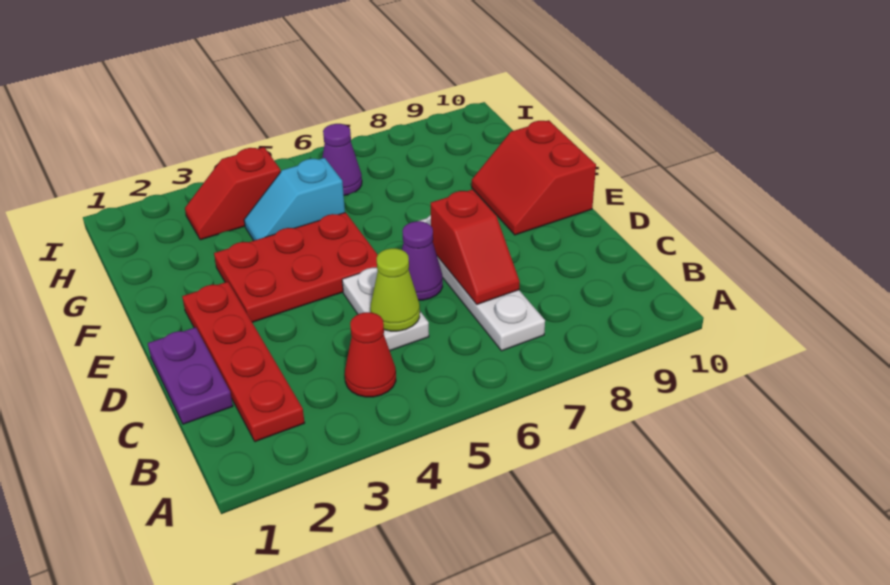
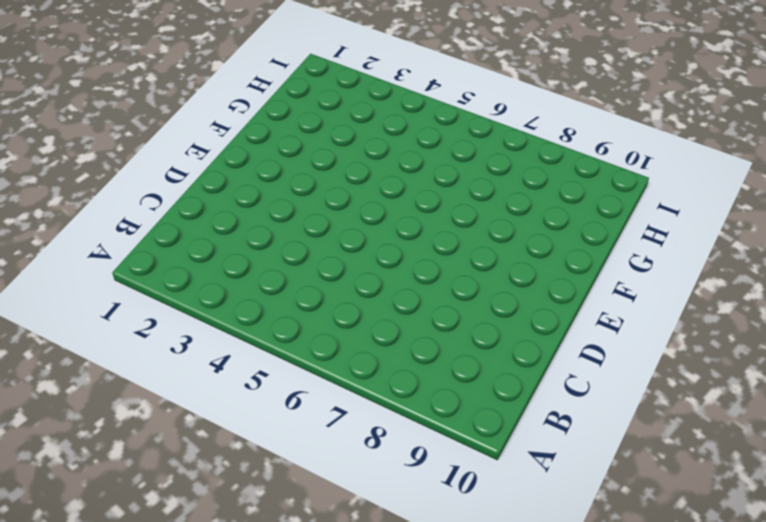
none -> red 1x4 plate [182,282,305,442]
none -> red 1x1 cone [345,312,396,397]
none -> white 1x4 plate [420,215,545,351]

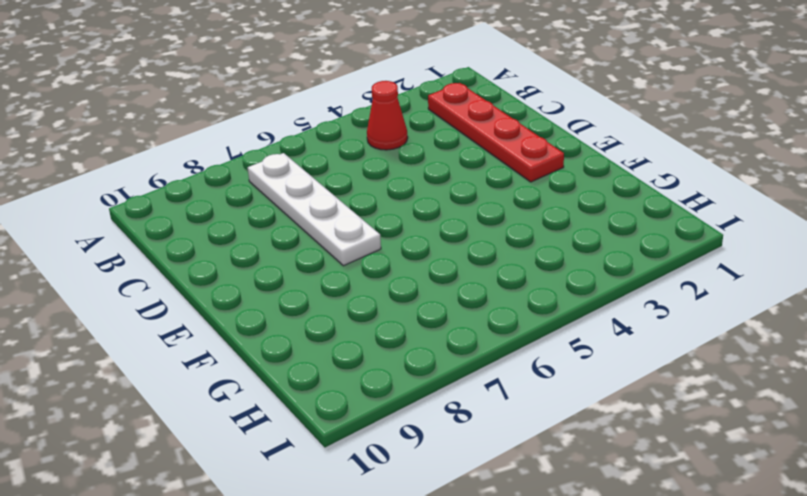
none -> purple 1x2 plate [148,327,233,424]
none -> white 1x2 plate [342,268,429,351]
none -> purple 1x1 cone [402,221,443,300]

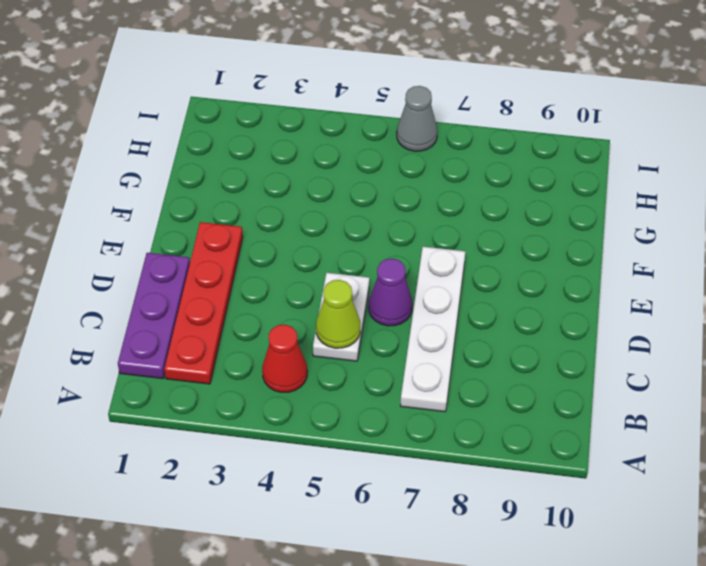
purple 1x3 plate [118,253,190,379] -> purple 1x2 plate [148,327,233,424]
grey 1x1 cone [397,86,437,151] -> none
none -> red 2x3 plate [214,212,378,322]
none -> red 2x2 slope [472,120,596,235]
none -> cyan 1x2 slope [244,158,345,240]

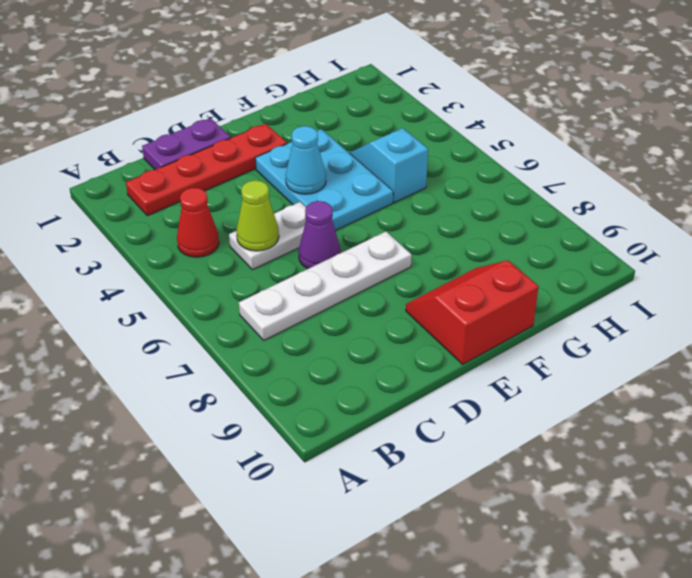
cyan 2x3 plate [255,129,393,231] -> red 2x3 plate [214,212,378,322]
cyan 1x1 cone [286,126,326,194] -> none
none -> red 1x2 slope [185,147,281,240]
none -> purple 1x1 cone [322,124,362,196]
none -> red 1x2 slope [431,189,520,304]

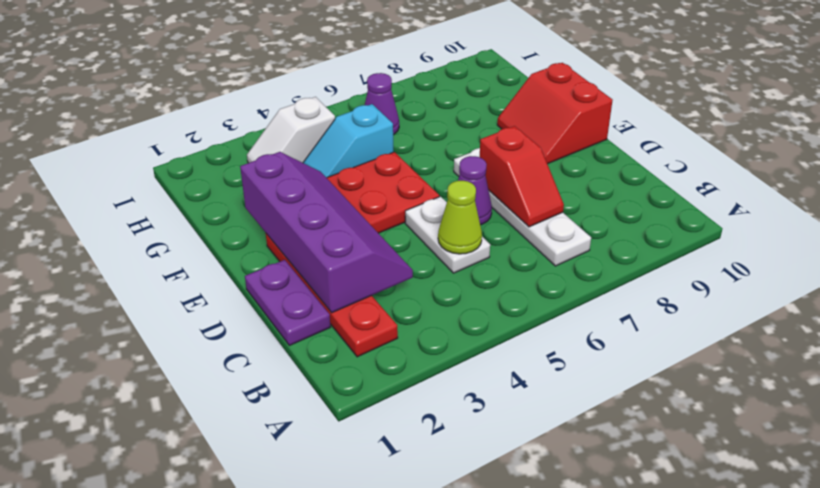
purple 2x4 slope [240,152,413,313] -> none
white 1x2 slope [247,97,335,163] -> red 1x2 slope [185,147,281,240]
none -> red 1x1 cone [345,312,396,397]

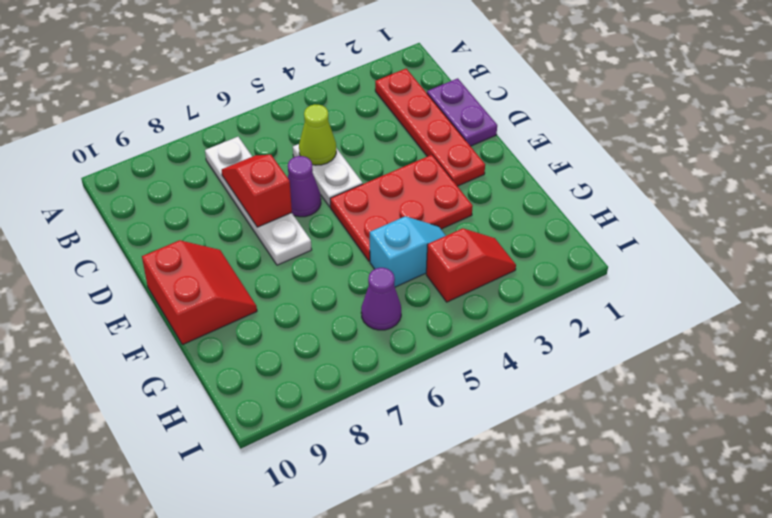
none -> red 1x1 cone [345,312,396,397]

